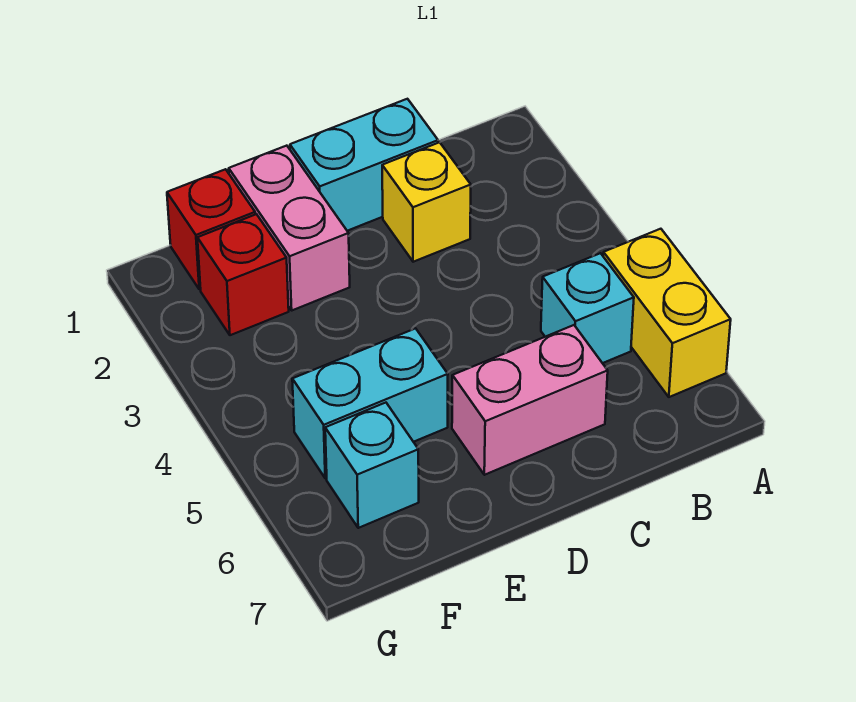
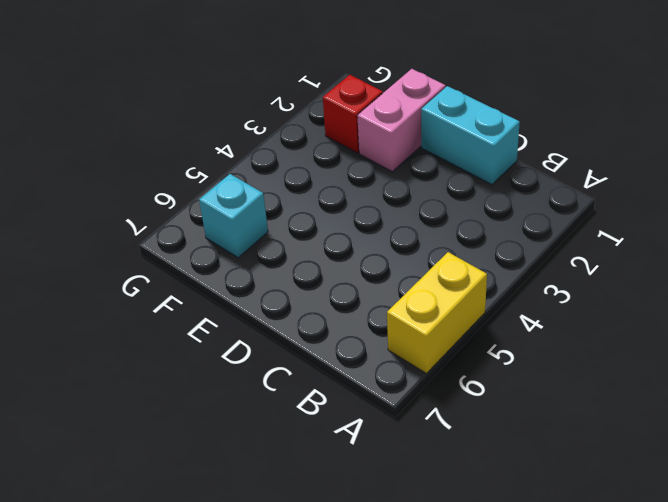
none -> cyan 1x1 brick [541,253,634,363]
none -> yellow 1x1 brick [382,142,471,262]

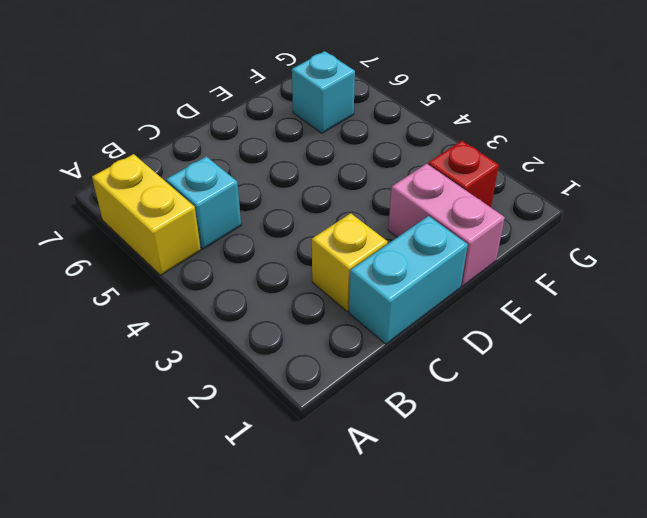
none -> pink 1x2 brick [452,325,608,475]
none -> cyan 1x2 brick [292,328,448,478]

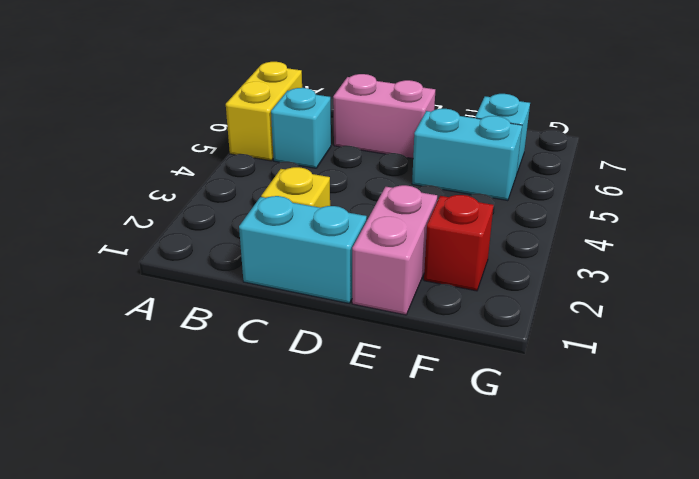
none -> red 1x1 brick [167,169,255,289]

